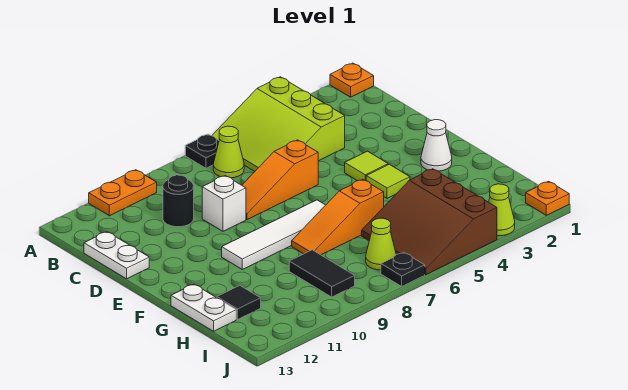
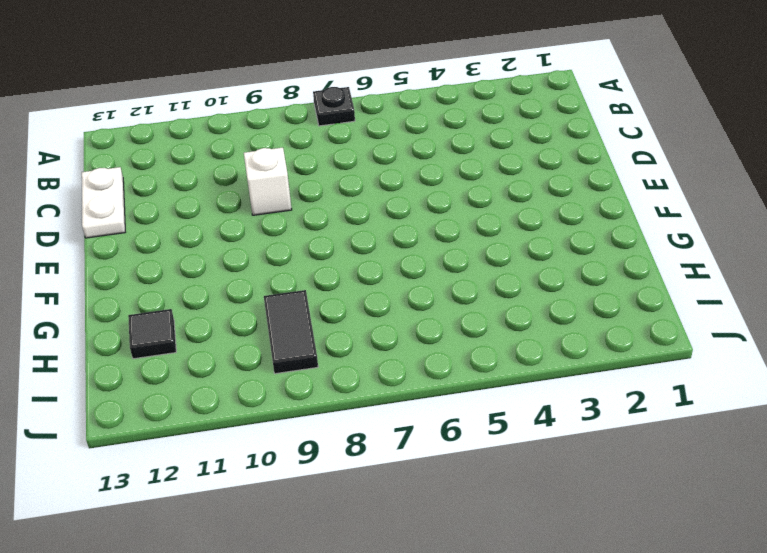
none -> orange 1x1 plate [330,63,374,97]
none -> lime 3x3 slope [212,77,345,171]
none -> orange 1x2 plate [89,170,157,216]

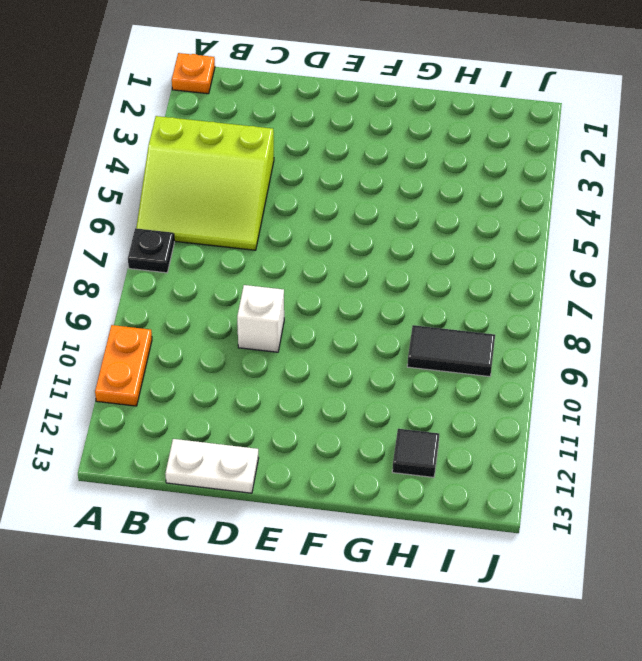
none -> lime 1x1 cone [213,126,244,178]
none -> black 1x1 round brick [163,175,194,227]
none -> orange 1x3 slope [242,140,318,220]

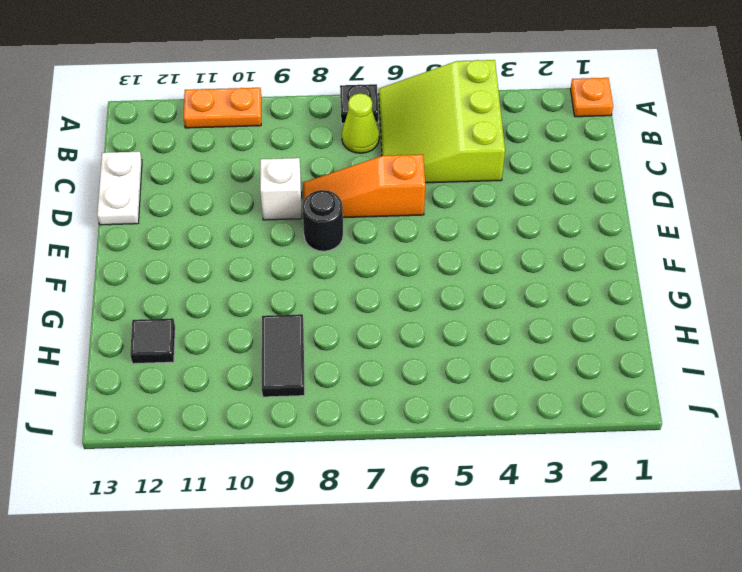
black 1x1 round brick [302,190,343,251] -> black 1x1 round brick moved to [163,175,194,227]
none -> lime 1x1 tile [345,151,388,181]
none -> white 1x1 cone [421,120,452,171]
none -> lime 1x1 tile [366,164,410,198]

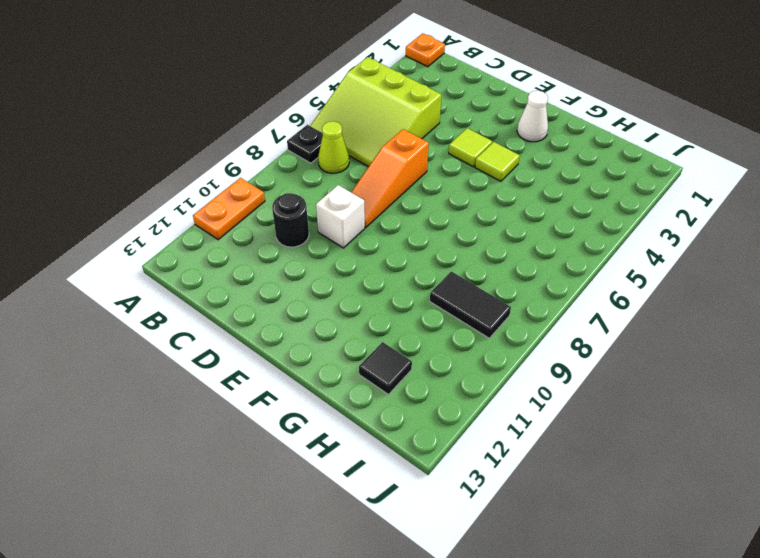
none -> white 1x2 plate [84,232,149,279]
none -> white 1x4 tile [222,200,325,269]
none -> orange 1x3 slope [292,179,384,255]

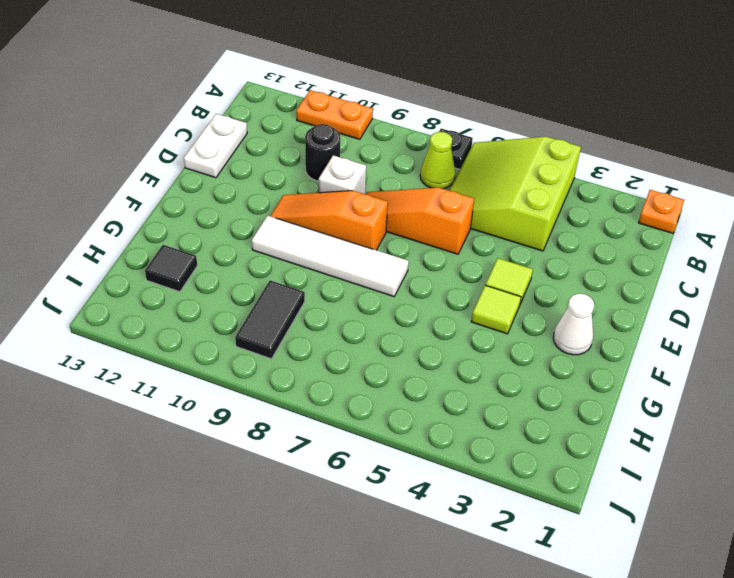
orange 1x3 slope [270,191,388,250] -> orange 1x3 slope moved to [292,179,384,255]
none -> white 1x2 plate [171,284,236,331]
none -> brown 3x3 slope [362,169,497,275]
none -> lime 1x1 cone [366,218,396,270]

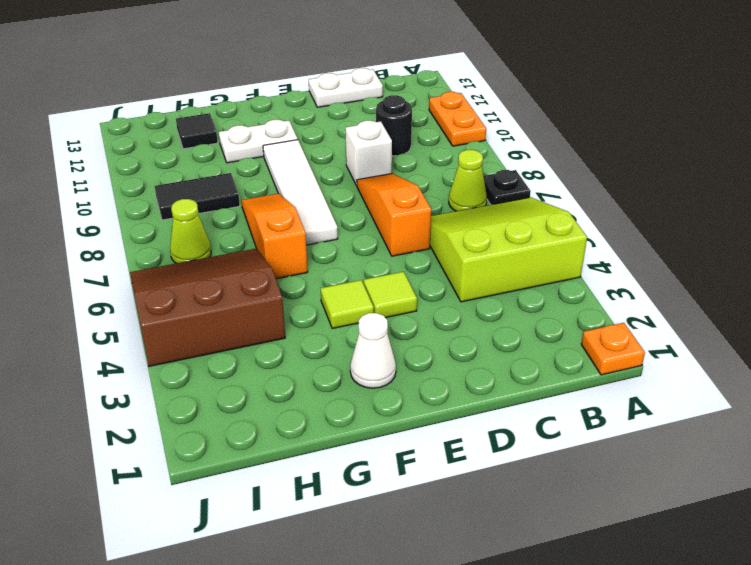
white 1x2 plate [219,120,298,163] -> white 1x2 plate moved to [171,284,236,331]
none -> orange 1x1 plate [526,181,569,215]
none -> lime 1x1 cone [489,184,515,236]
none -> black 1x1 plate [381,253,425,286]

